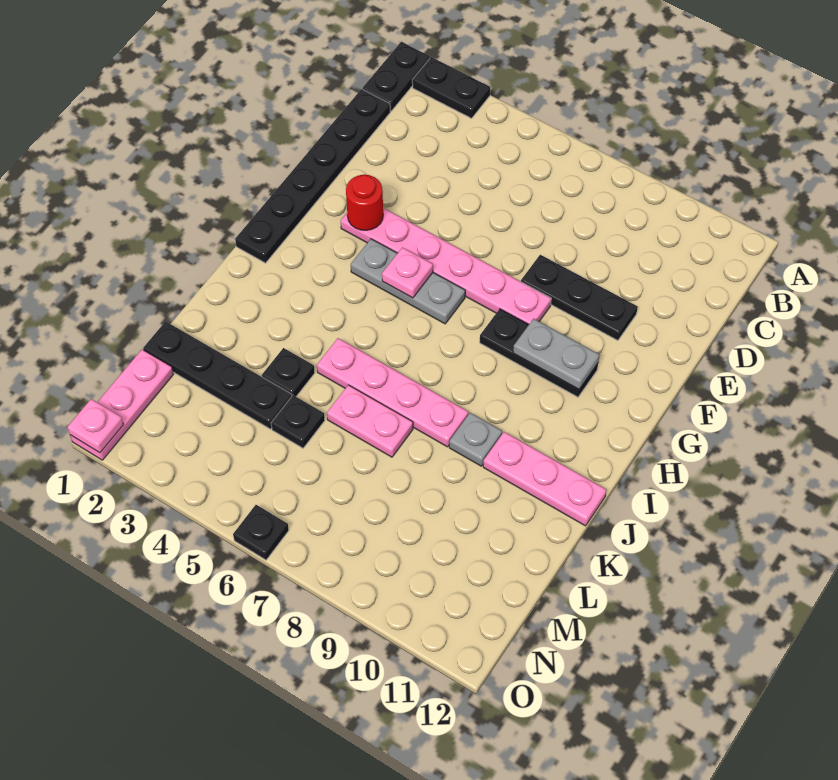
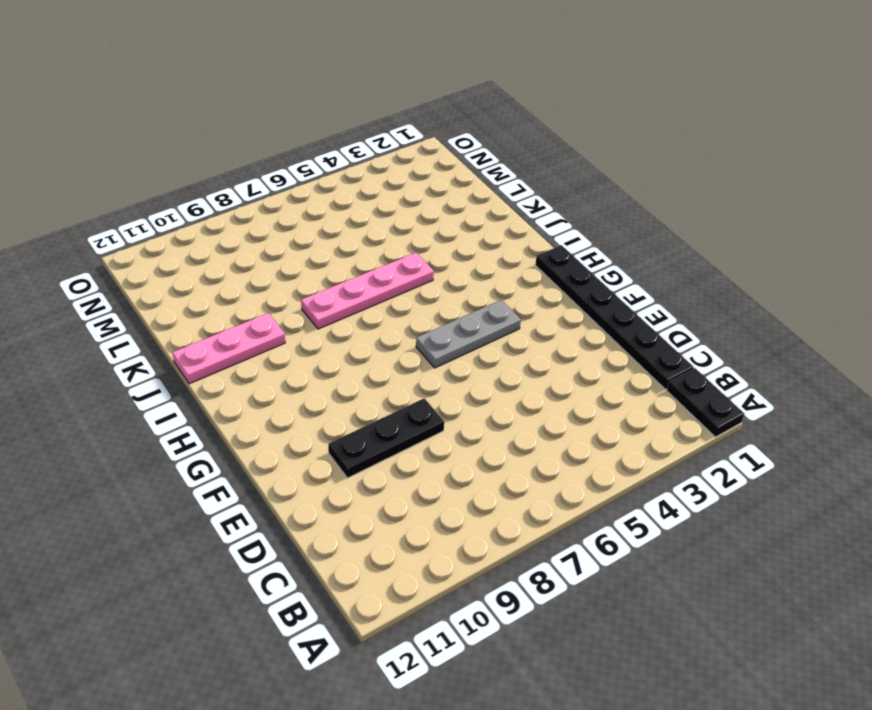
none -> black 1x2 plate [412,57,490,118]
none -> pink 1x6 plate [341,208,551,324]
none -> black 1x3 plate [480,309,598,397]

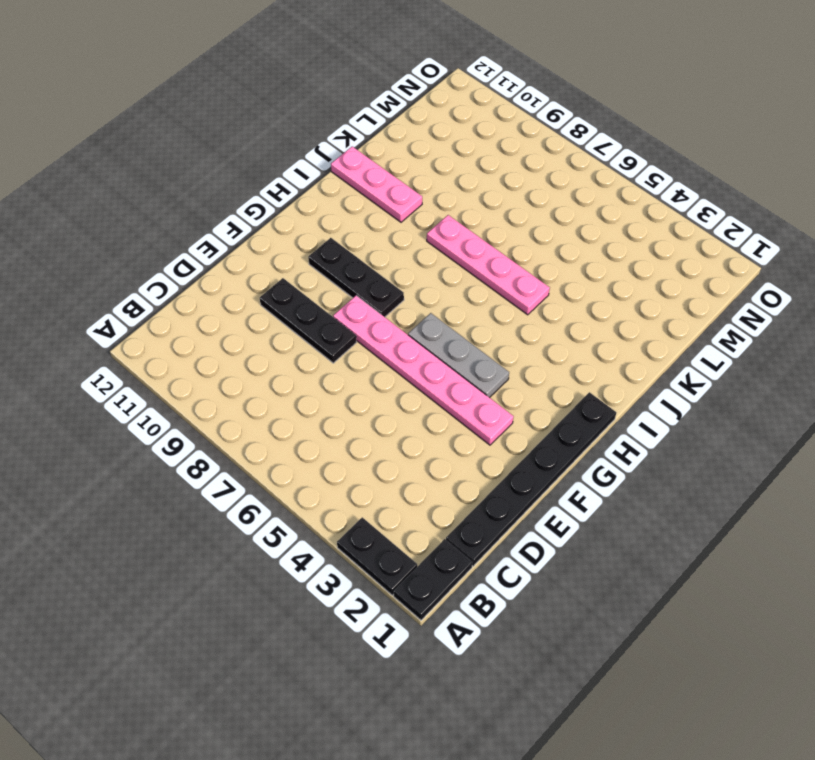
none -> grey 1x1 plate [449,413,502,466]
none -> black 1x1 plate [262,348,315,396]
none -> pink 1x2 plate [327,385,413,457]

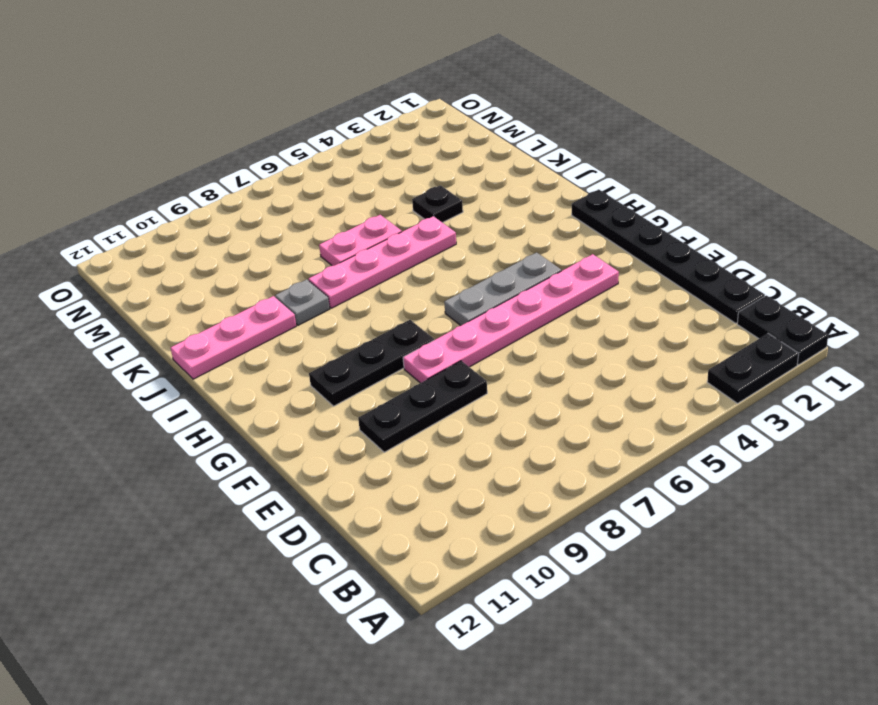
none -> black 1x4 plate [143,321,292,429]
none -> black 1x1 plate [271,395,325,448]
none -> pink 1x3 plate [70,350,174,460]

